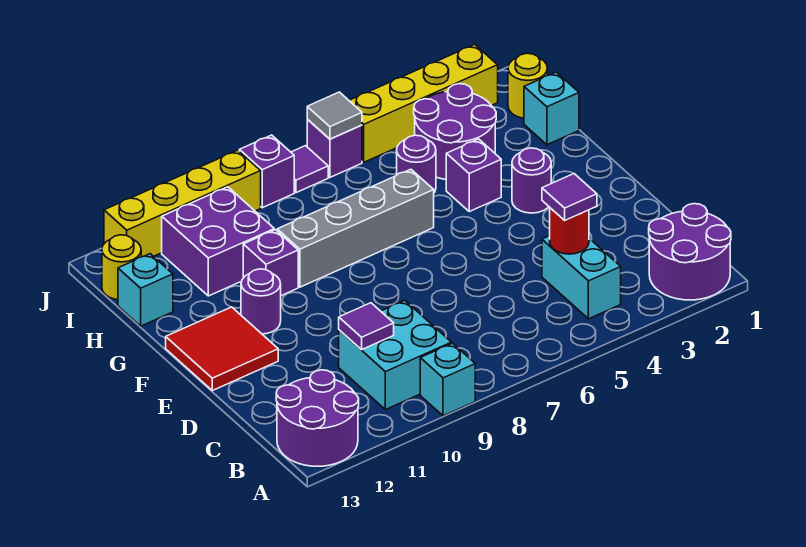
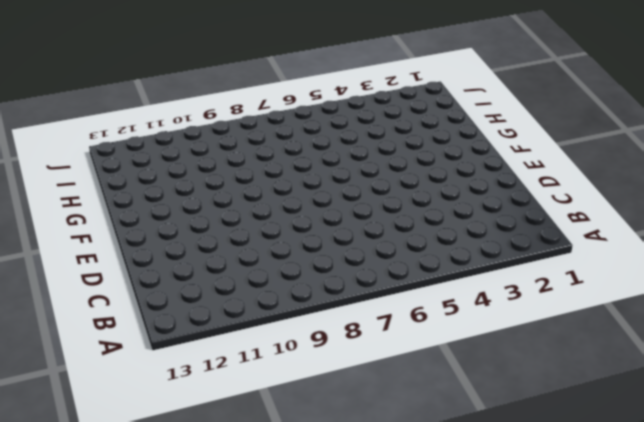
none -> purple 2x2 round brick [649,204,731,300]
none -> cyan 1x1 brick [420,343,475,416]
none -> purple 2x2 round brick [276,370,359,466]

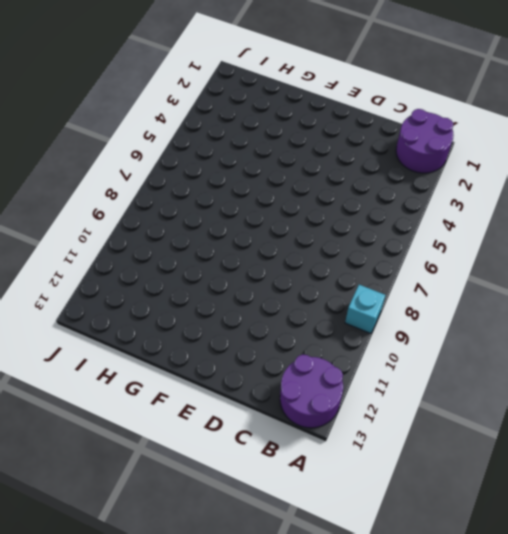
none -> cyan 1x2 brick [542,236,621,319]
none -> cyan 2x2 brick [339,300,451,410]
none -> red 2x2 tile [166,307,278,391]

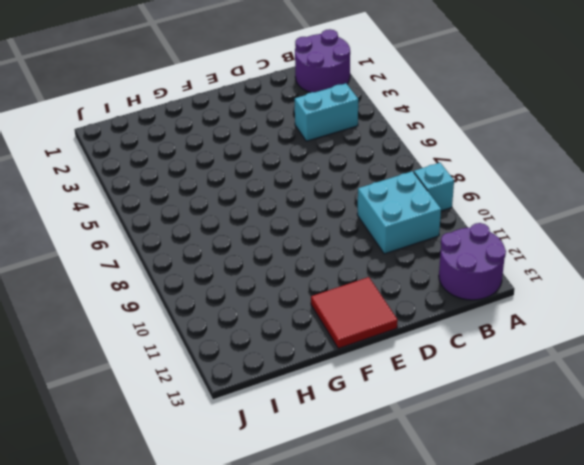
none -> purple 1x1 round brick [512,148,551,213]
none -> purple 1x1 round brick [241,269,281,334]
none -> purple 1x1 brick [446,139,501,211]

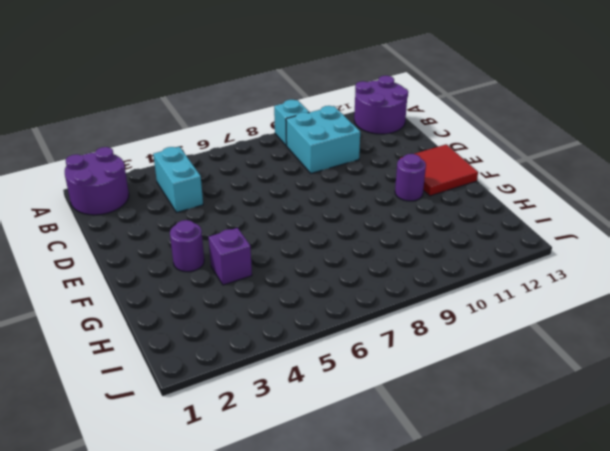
none -> grey 1x4 brick [277,169,434,287]
none -> purple 1x1 brick [243,230,298,296]
none -> cyan 1x1 brick [524,72,579,145]

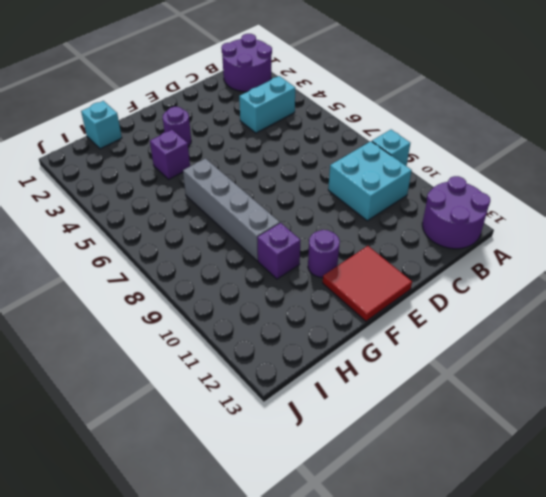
none -> purple 2x2 round brick [414,84,496,179]
none -> purple 1x1 round brick [397,135,436,193]
none -> purple 2x2 brick [162,187,274,296]

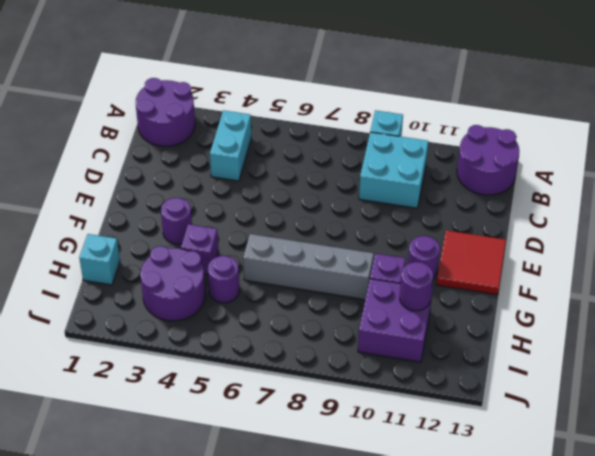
purple 1x1 round brick [400,262,433,311] -> none
none -> cyan 1x1 brick [118,254,173,326]
none -> yellow 1x1 round brick [508,53,547,118]
none -> yellow 1x1 round brick [102,235,141,300]

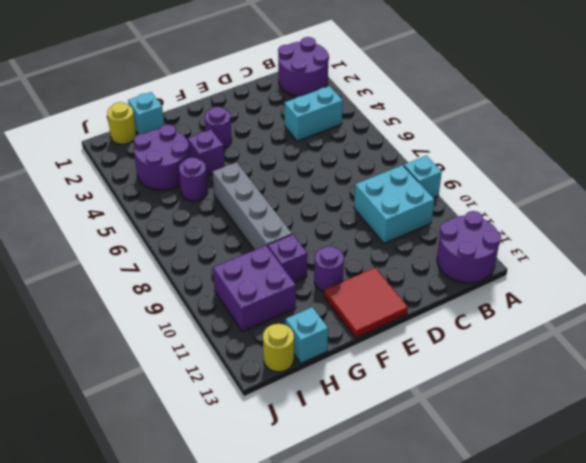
none -> yellow 1x4 brick [349,44,498,162]
none -> purple 1x1 brick [307,119,362,177]
none -> purple 1x1 tile [291,146,328,193]

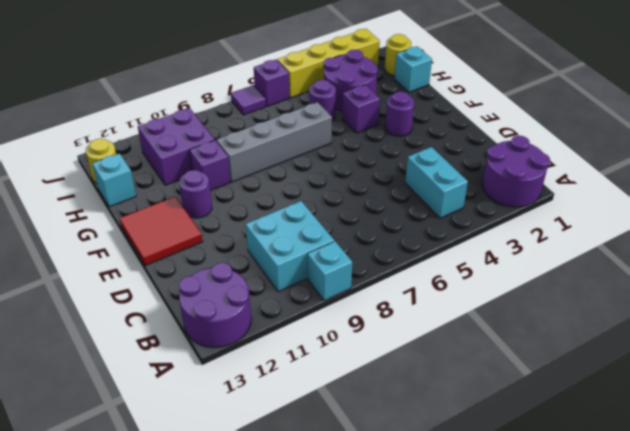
none -> purple 1x1 brick [239,135,294,208]
none -> yellow 1x4 brick [104,150,261,257]
none -> red 1x1 round brick [550,208,589,254]

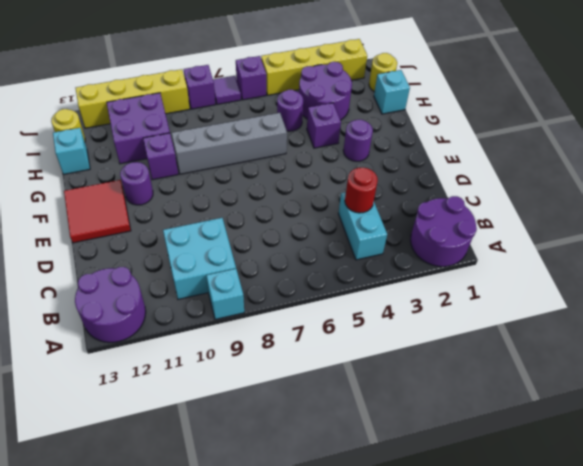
none -> purple 1x1 tile [339,303,394,350]
none -> grey 1x1 tile [307,92,362,139]
none -> purple 1x1 tile [542,174,597,220]

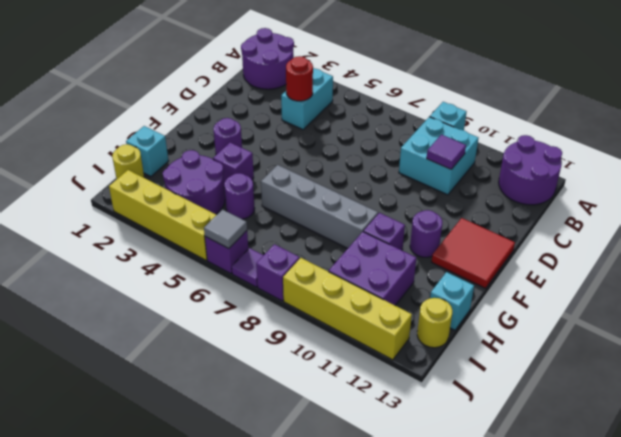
none -> purple 1x1 tile [542,174,597,220]

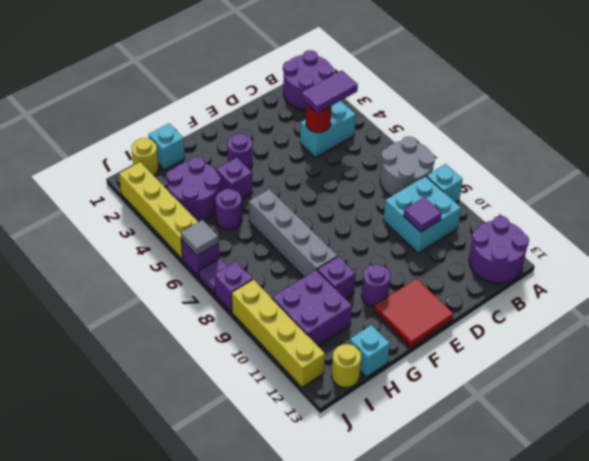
grey 2x2 round brick [380,136,435,196] -> none
purple 1x2 tile [301,70,358,113] -> purple 1x1 tile [542,174,597,220]

